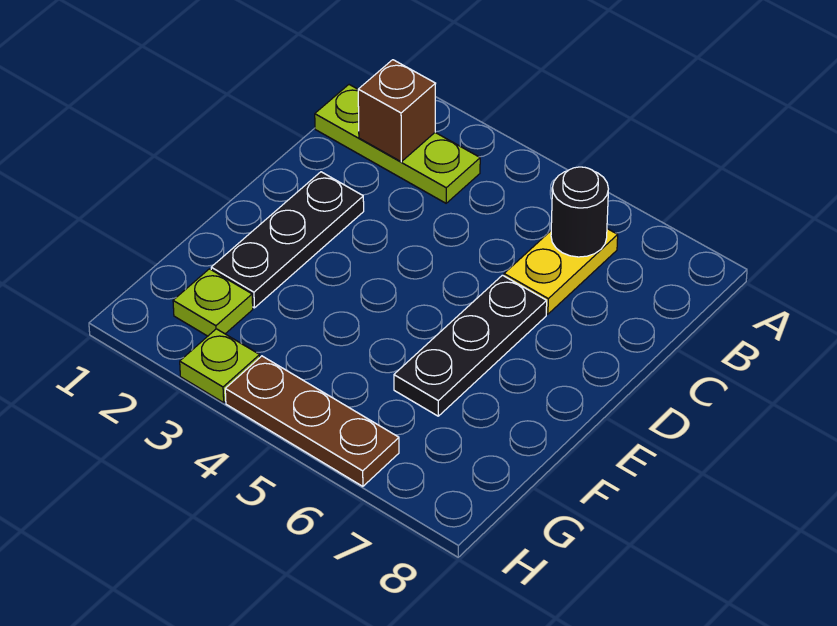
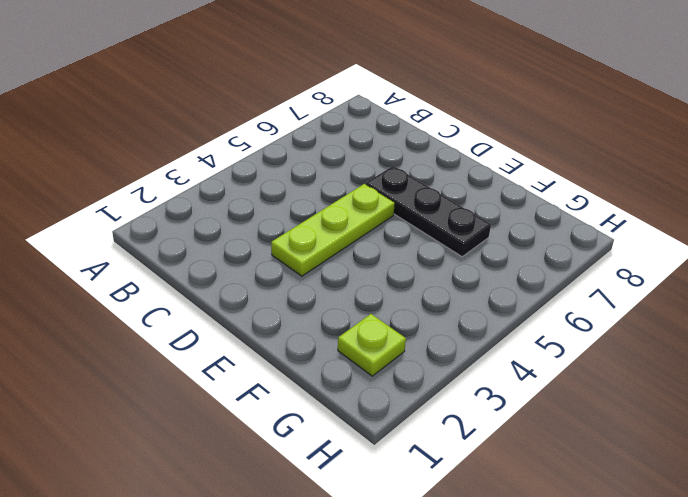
lime 1x3 plate [271,184,395,276] -> lime 1x3 plate moved to [315,85,480,203]
none -> yellow 1x2 plate [504,229,618,314]
none -> black 1x3 plate [211,172,364,308]

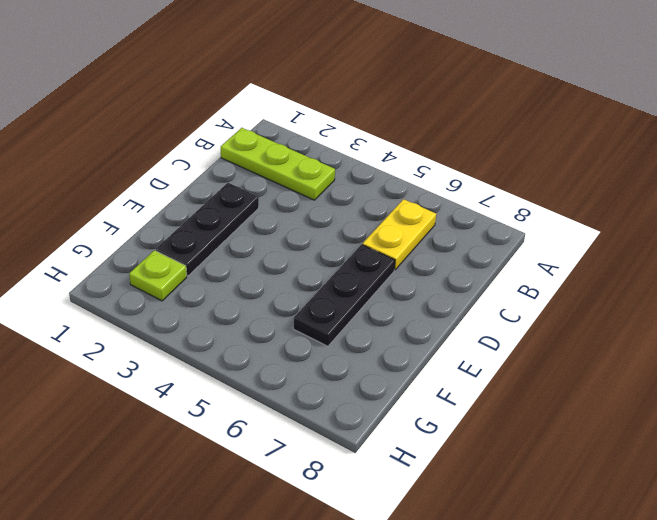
none -> lime 1x1 plate [180,329,260,402]
none -> brown 1x3 plate [225,356,399,486]

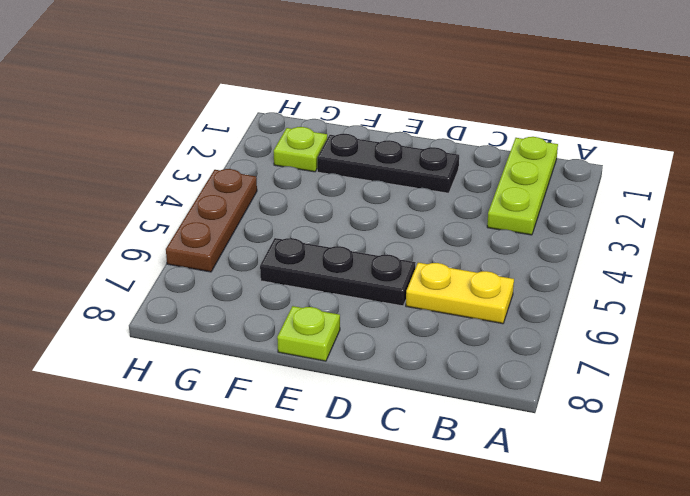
lime 1x1 plate [277,306,340,361] -> lime 1x1 plate moved to [180,329,260,402]
none -> brown 1x1 brick [358,60,436,162]
none -> black 1x1 round brick [551,167,608,257]

